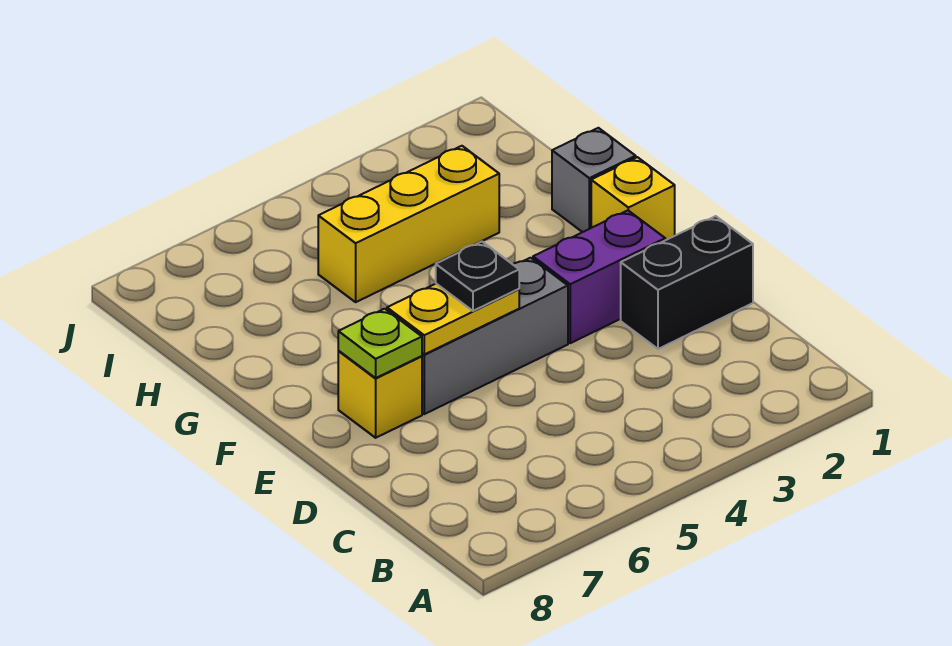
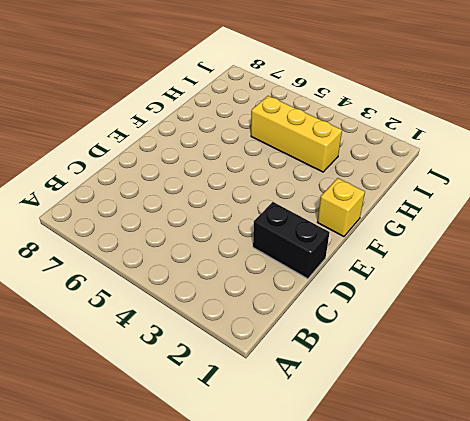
none -> purple 1x2 brick [533,210,665,343]
none -> grey 1x3 brick [422,258,568,414]

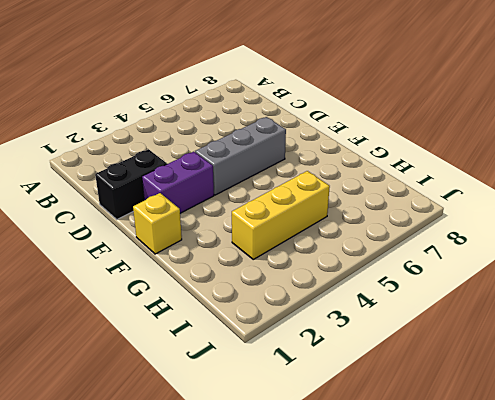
none -> yellow 1x1 brick [338,351,422,438]
none -> grey 1x1 brick [552,128,636,232]

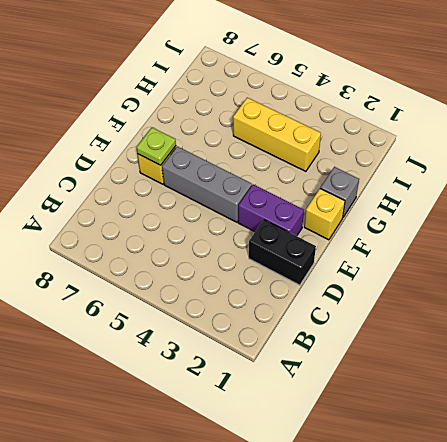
none -> yellow 1x2 plate [387,284,519,354]
none -> black 1x1 plate [436,241,519,311]

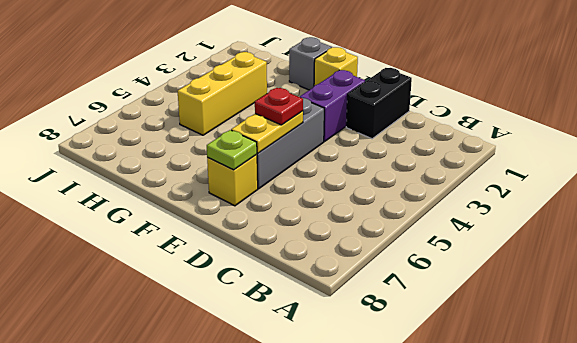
red 1x1 plate [255,88,303,125] -> black 1x1 plate [436,241,519,311]

